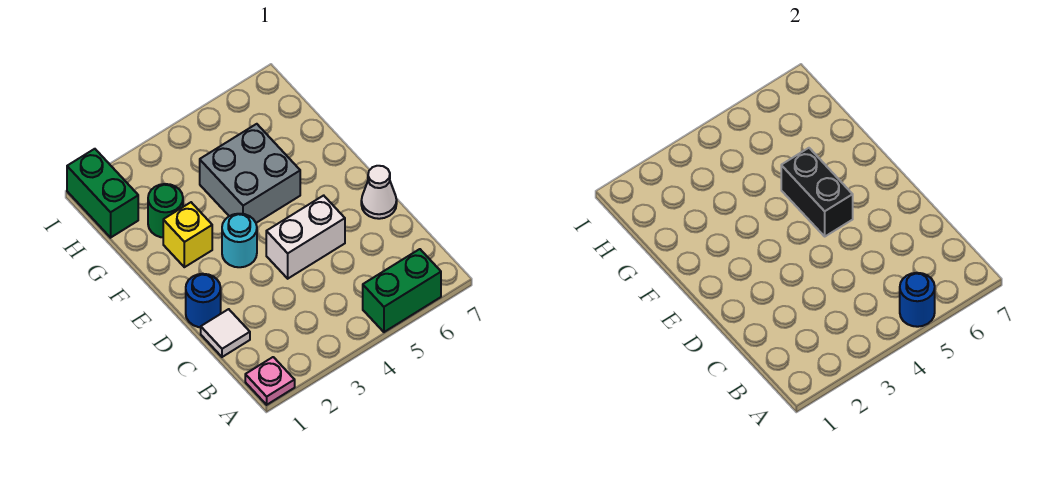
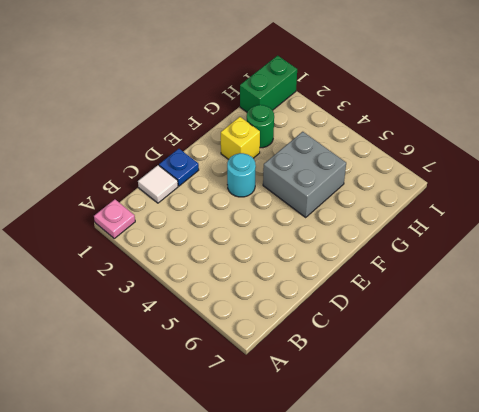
blue 1x1 plate [159,149,199,186] -> blue 1x1 round brick [186,274,221,327]
none -> green 1x2 brick [363,249,441,332]
none -> white 1x2 brick [266,195,345,279]
none -> white 1x1 cone [361,166,397,219]

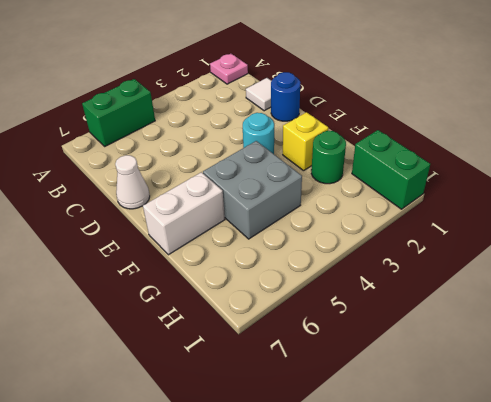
white 1x2 brick [143,172,225,255] -> white 1x2 brick moved to [266,195,345,279]
none -> blue 1x1 round brick [900,273,935,327]
none -> black 1x2 brick [781,148,853,236]

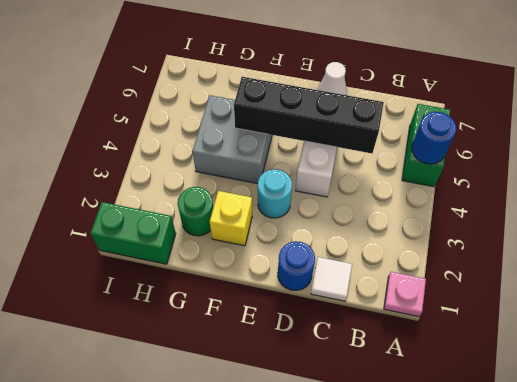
black 1x4 brick [234,77,384,153] -> black 1x2 brick [781,148,853,236]

